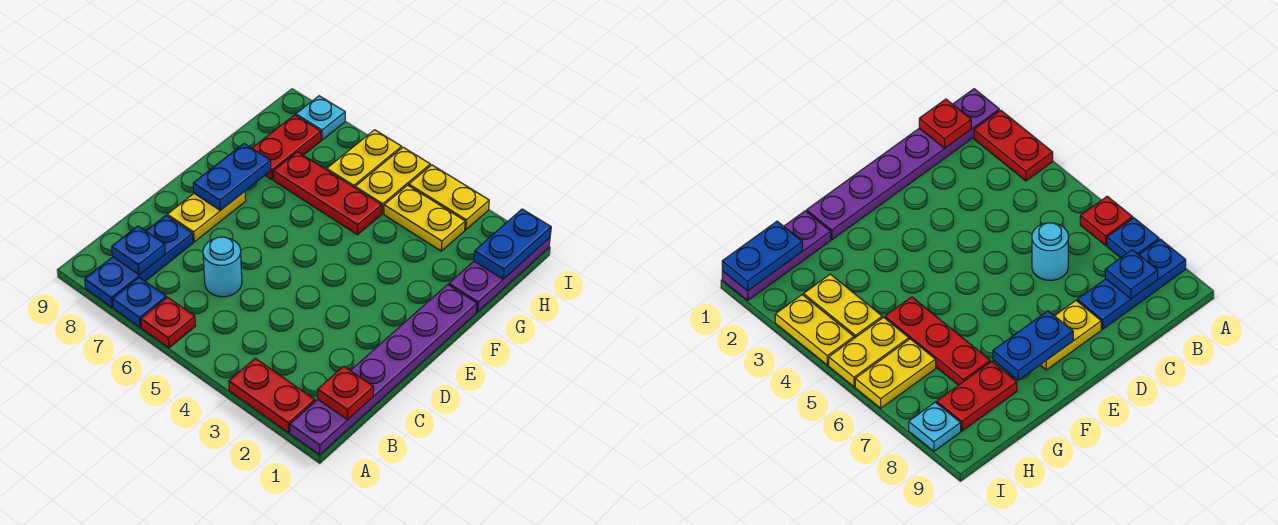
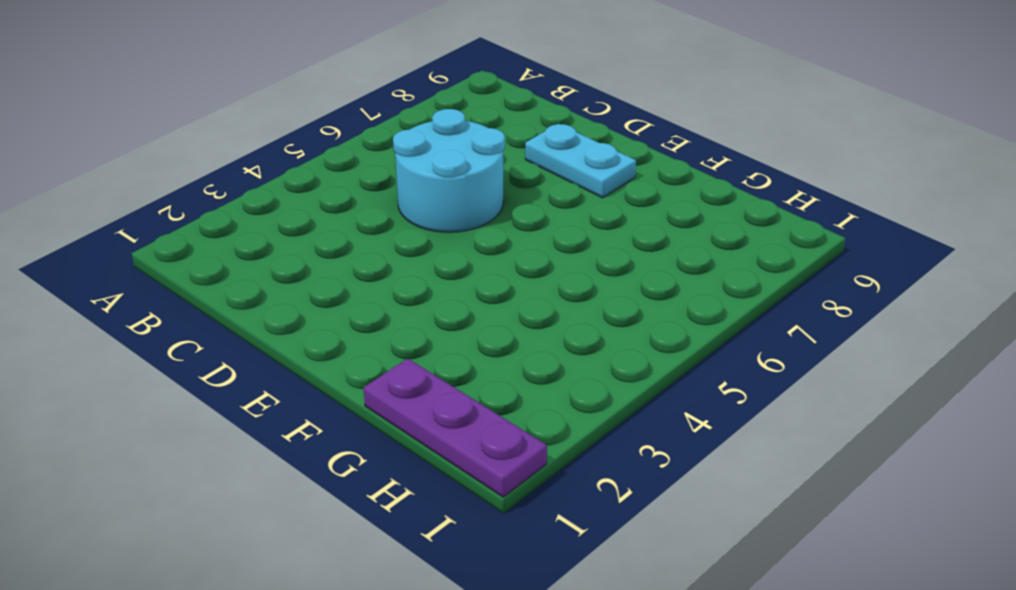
cyan 2x2 round brick [393,109,505,232] -> cyan 1x1 round brick [203,237,242,297]
cyan 1x2 plate [525,124,636,198] -> yellow 1x2 plate [167,192,246,242]
none -> purple 1x6 plate [290,285,477,455]
none -> red 1x2 plate [229,358,315,433]
none -> red 1x1 plate [141,297,196,348]

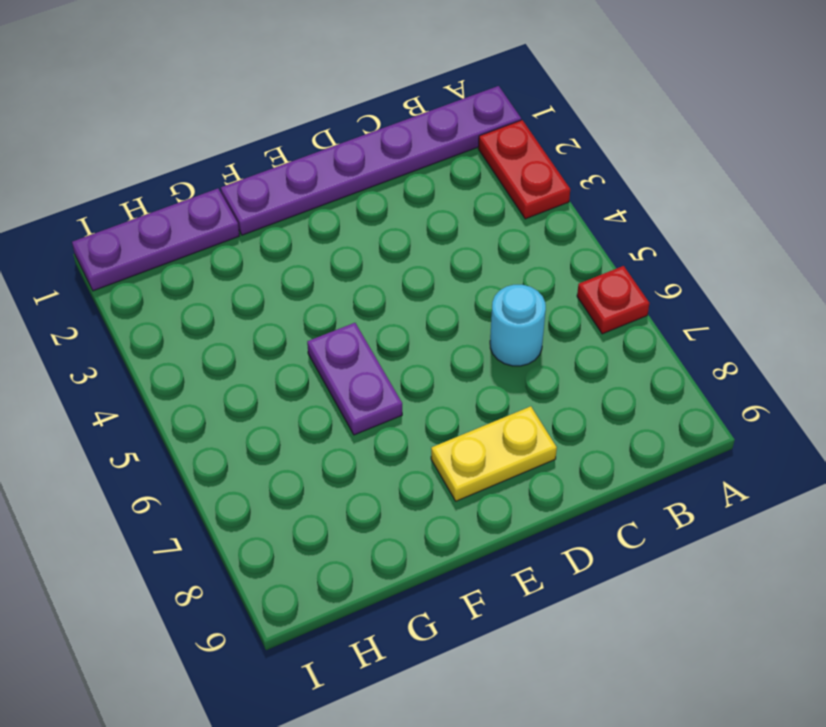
purple 1x2 plate [307,323,402,435] -> none
none -> blue 1x1 plate [113,278,166,327]
none -> blue 1x3 plate [85,216,193,308]
none -> red 1x3 plate [273,152,382,235]

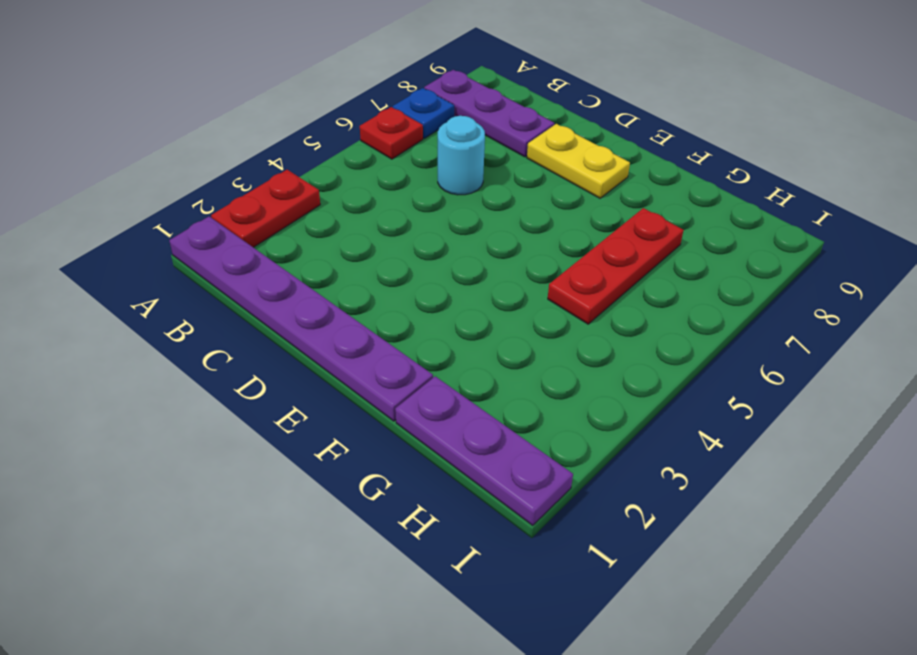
purple 1x3 plate [424,70,554,157] -> blue 1x3 plate [85,216,193,308]
none -> red 1x2 plate [252,115,321,180]
none -> yellow 1x2 plate [384,185,465,251]
none -> yellow 1x2 plate [355,147,430,214]

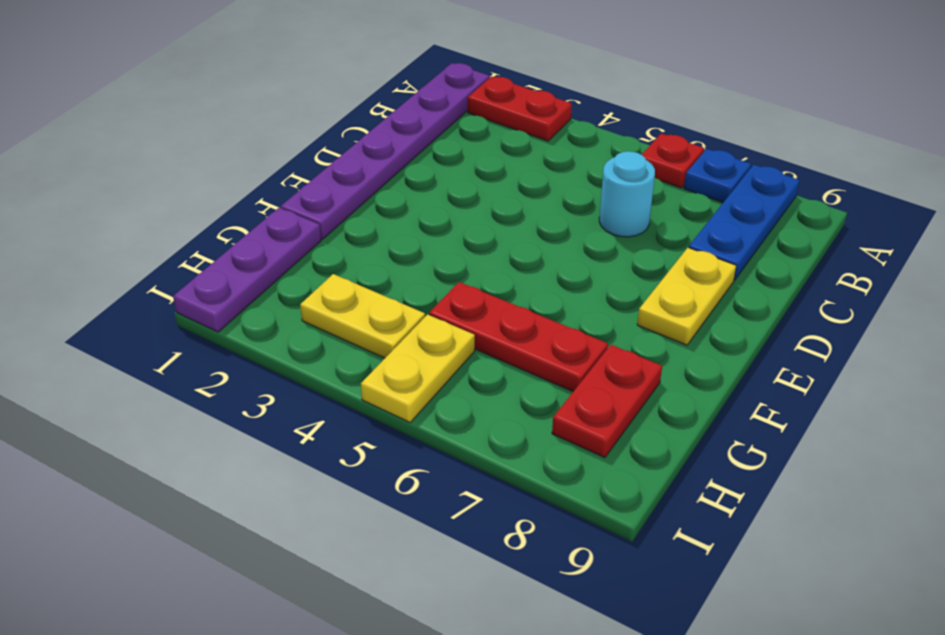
none -> yellow 1x2 plate [327,130,402,188]
none -> yellow 1x2 plate [409,165,489,230]
none -> cyan 1x1 plate [296,96,345,140]

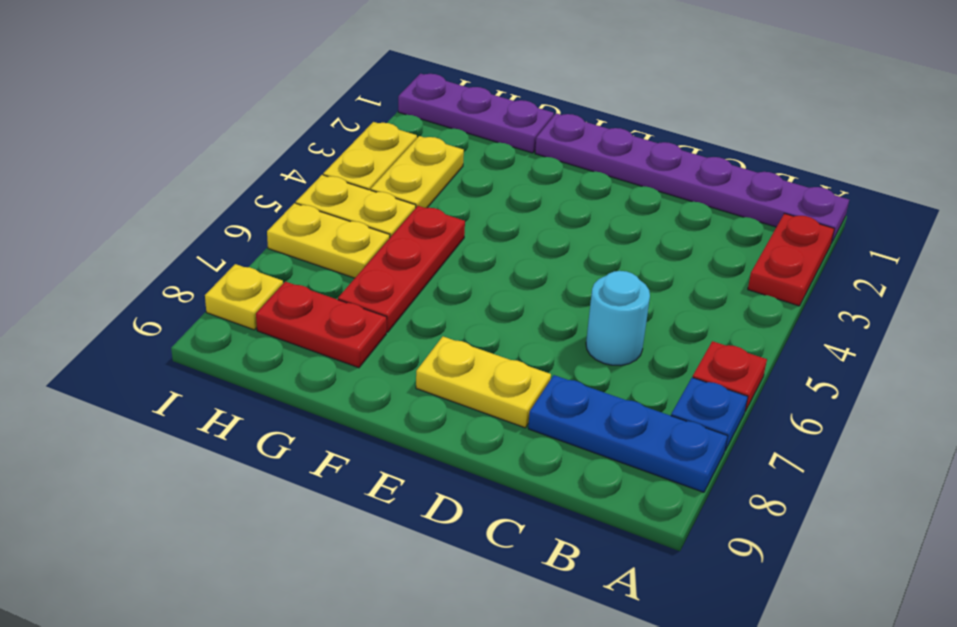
yellow 1x1 plate [205,264,283,330] -> cyan 1x1 plate [296,96,345,140]
none -> red 1x1 plate [318,366,374,420]
none -> blue 1x1 plate [112,226,165,275]
none -> blue 1x2 plate [193,144,271,210]

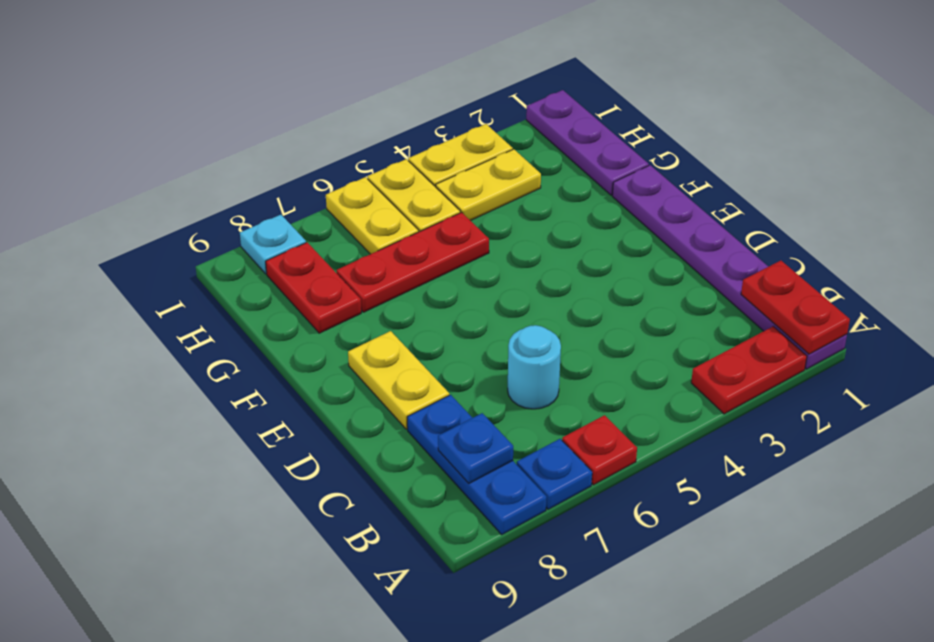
red 1x2 plate [741,261,850,354] -> red 1x1 plate [318,366,374,420]
none -> blue 1x2 plate [193,144,271,210]
none -> blue 1x2 plate [474,209,551,279]

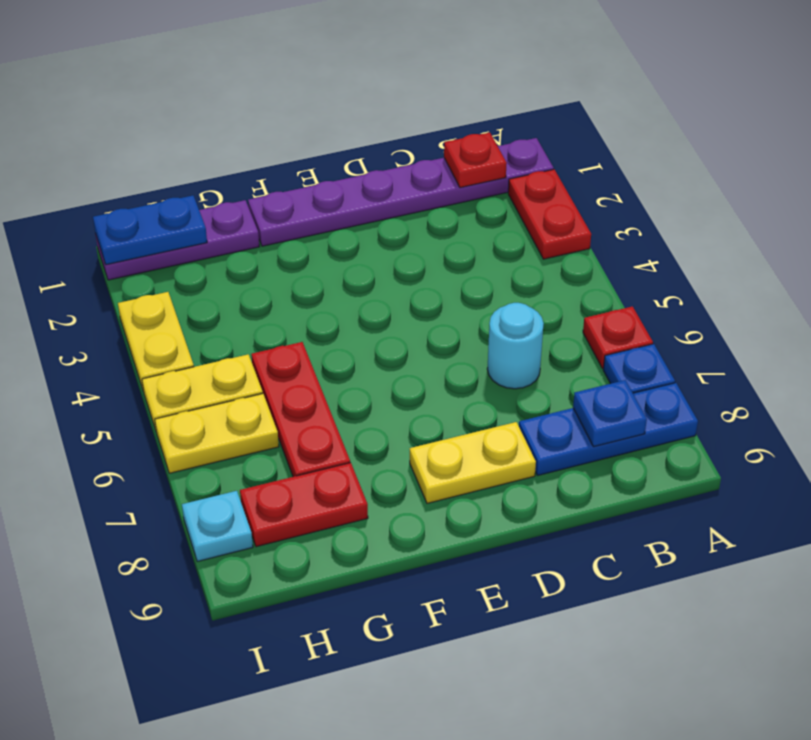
none -> yellow 1x2 plate [384,185,465,251]
none -> blue 1x2 plate [193,144,271,210]

